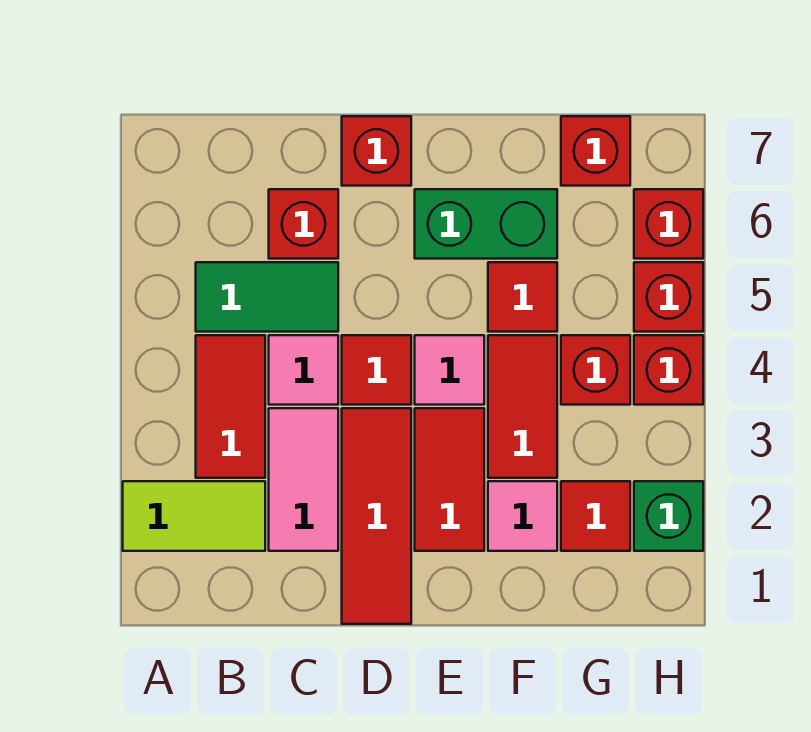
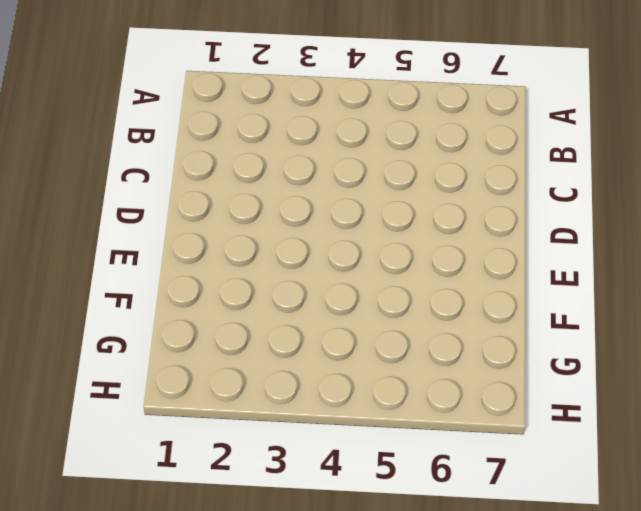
none -> lime 1x2 tile [123,481,265,551]
none -> red 1x2 tile [196,335,265,478]
none -> green 1x2 tile [196,262,338,332]

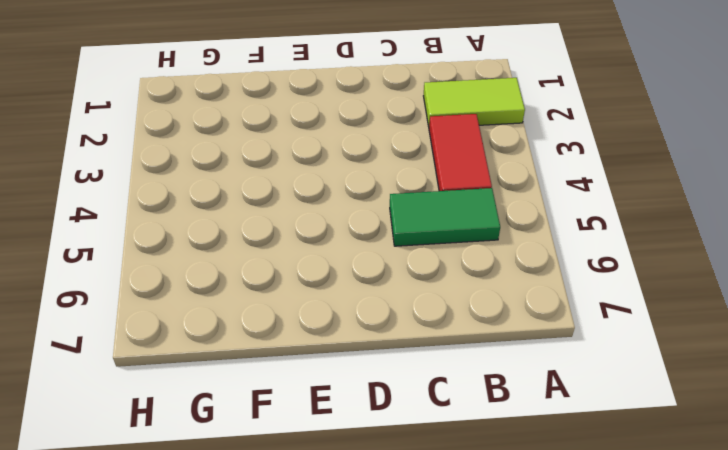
none -> pink 1x2 tile [269,408,338,551]
none -> pink 1x1 tile [269,335,338,405]
none -> red 1x1 brick [269,189,338,259]

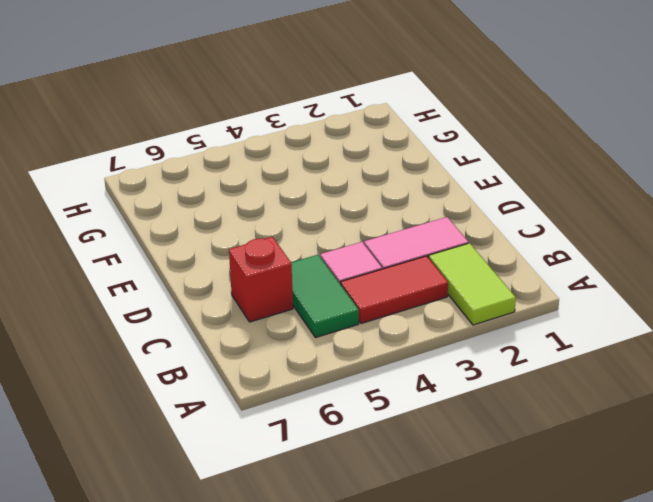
none -> red 1x3 tile [342,408,411,624]
none -> red 1x1 tile [342,335,411,405]
none -> red 1x1 brick [342,116,411,186]

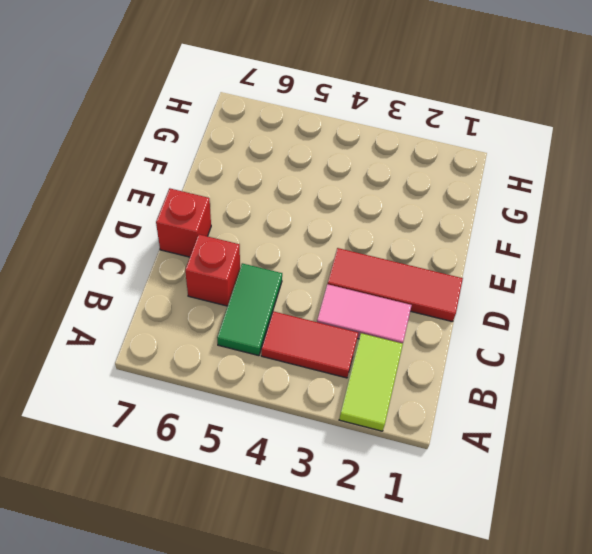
none -> pink 1x1 tile [269,335,338,405]
none -> red 1x1 tile [342,335,411,405]
none -> red 1x2 tile [415,408,484,551]

